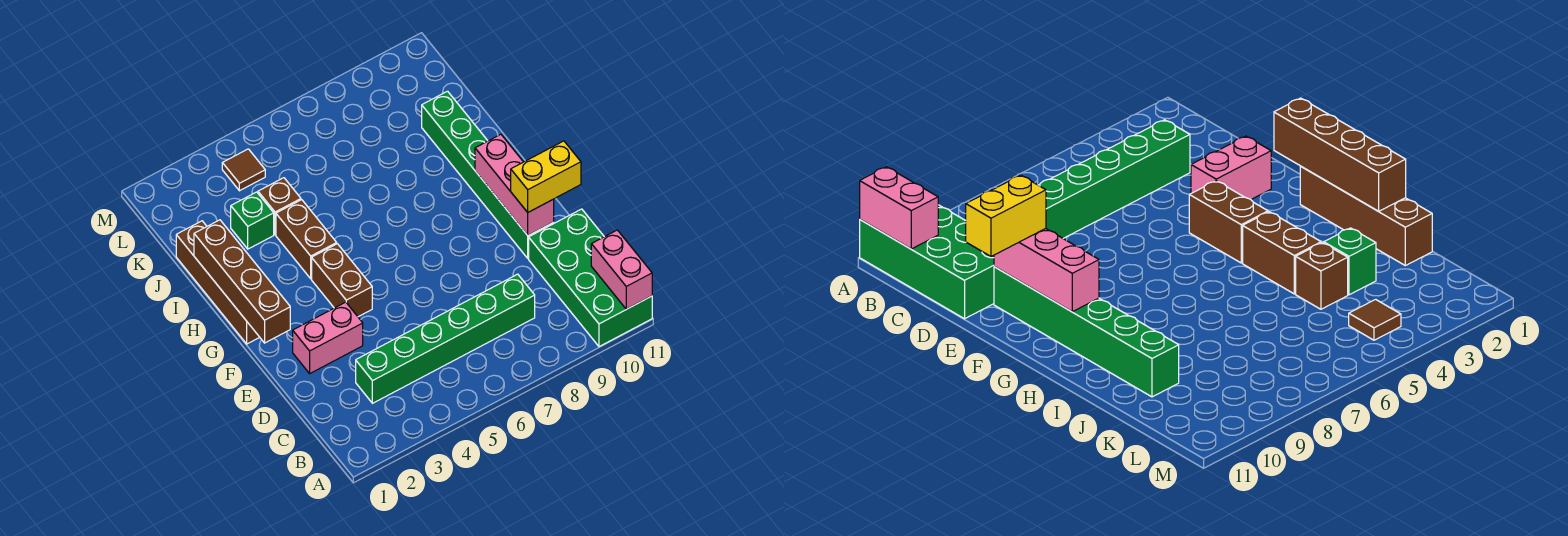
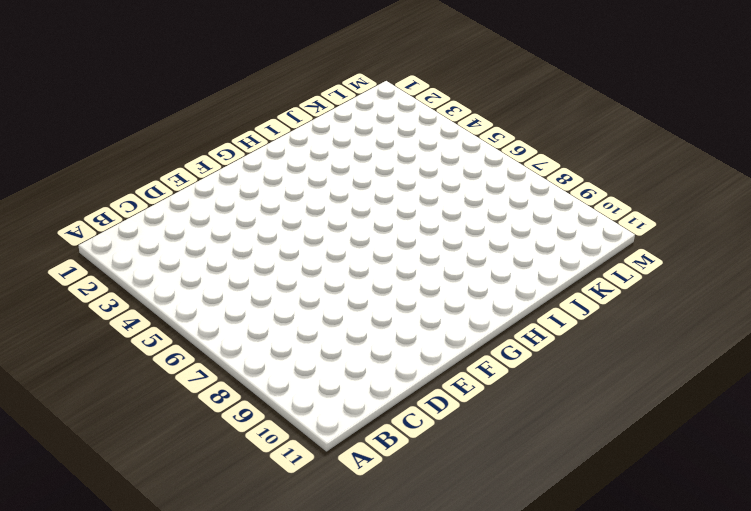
none -> green 2x4 brick [529,209,652,347]
none -> green 1x6 brick [356,274,535,403]
none -> pink 1x2 brick [293,302,363,373]

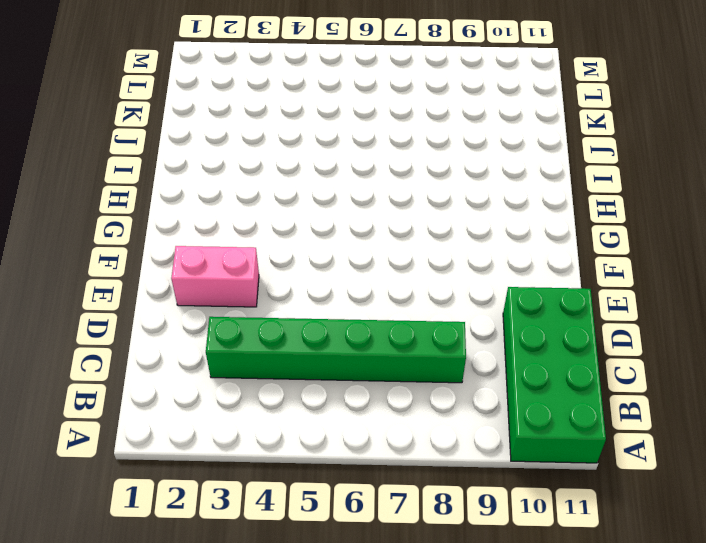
none -> green 1x6 brick [422,91,554,258]
none -> brown 1x2 brick [312,244,372,317]
none -> brown 1x4 brick [176,221,259,344]

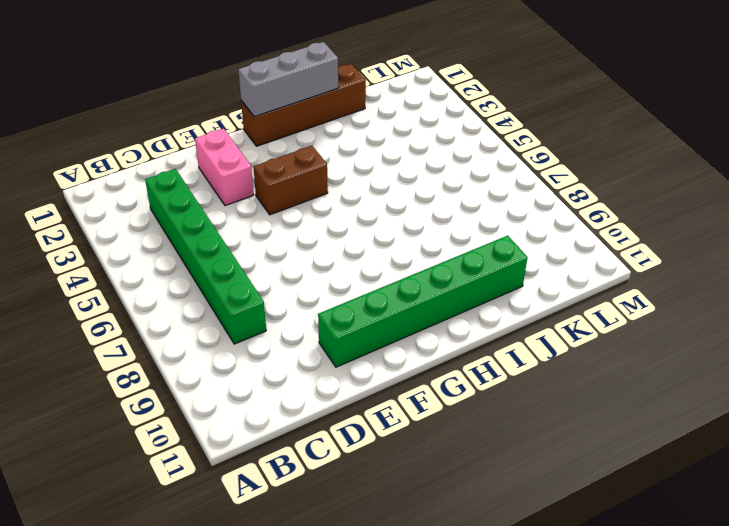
grey 1x3 brick [238,42,338,117] -> brown 1x4 brick [194,220,290,343]
none -> green 2x4 brick [529,209,652,347]
none -> brown 1x2 brick [276,200,337,279]
none -> green 1x1 brick [231,192,274,249]

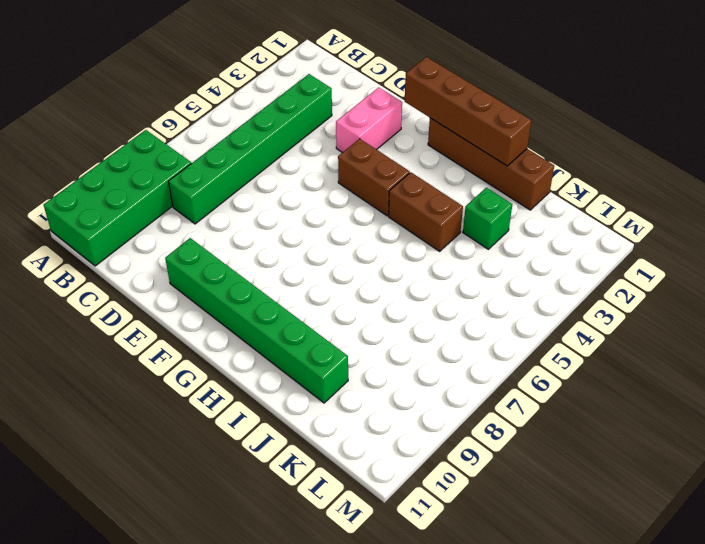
green 2x4 brick [44,130,191,266] -> green 2x4 brick turned to [529,209,652,347]
none -> brown 1x1 brick [258,178,301,235]
none -> brown 1x1 tile [222,149,265,191]
none -> pink 1x2 brick [591,230,652,309]

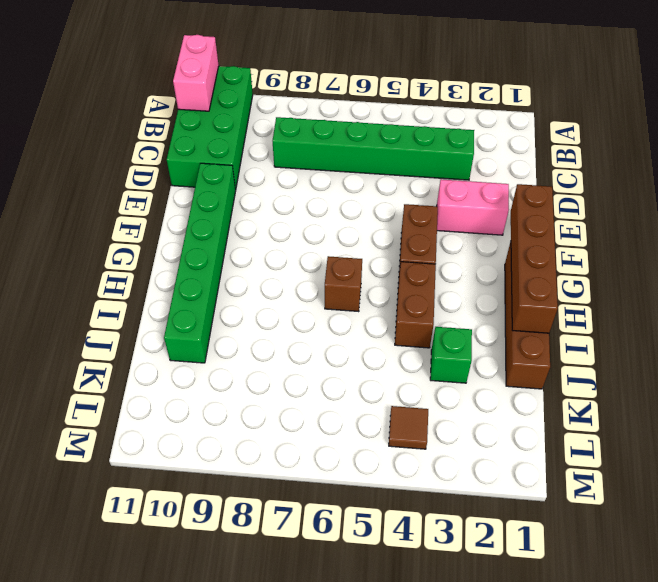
brown 1x1 brick [325,256,362,312] -> brown 1x1 brick moved to [258,178,301,235]
none -> pink 1x3 brick [475,134,554,235]
none -> yellow 1x2 brick [511,141,581,212]

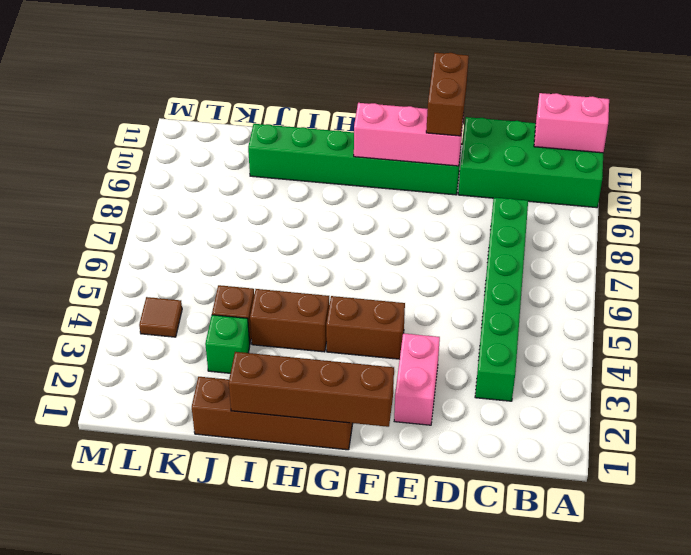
brown 1x2 brick [426,53,469,136] -> yellow 1x2 brick [511,141,581,212]

